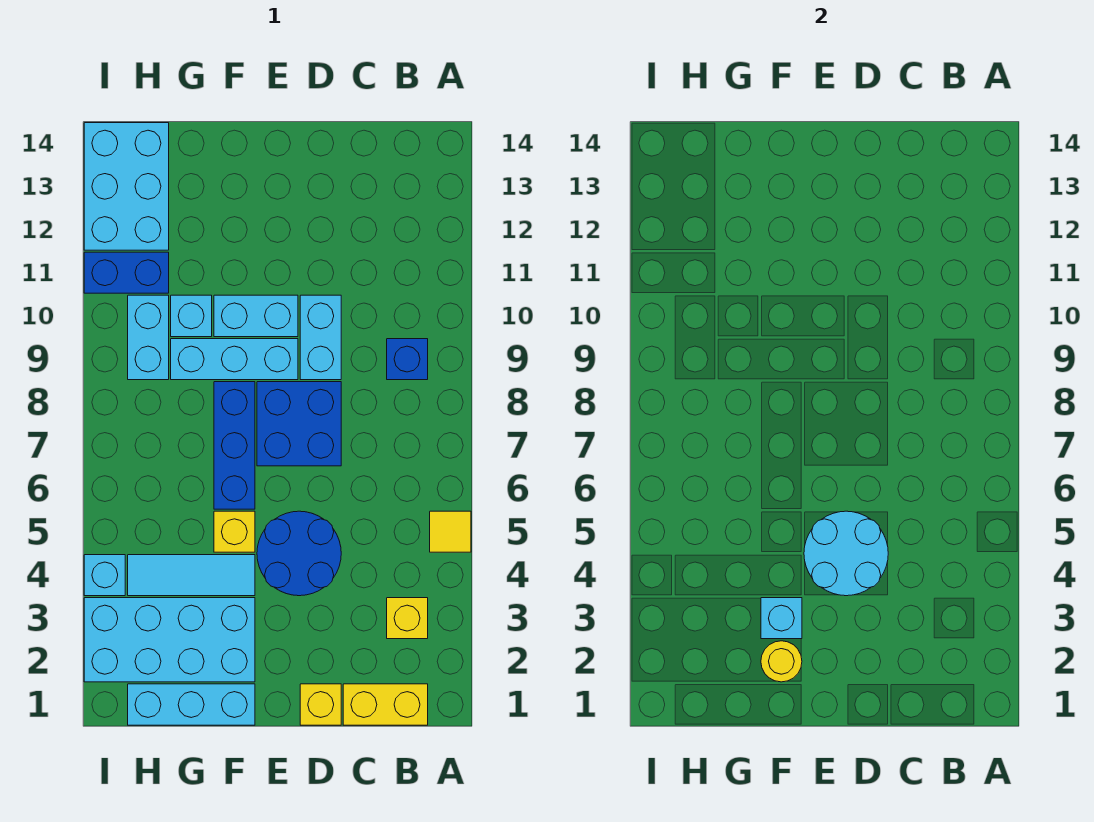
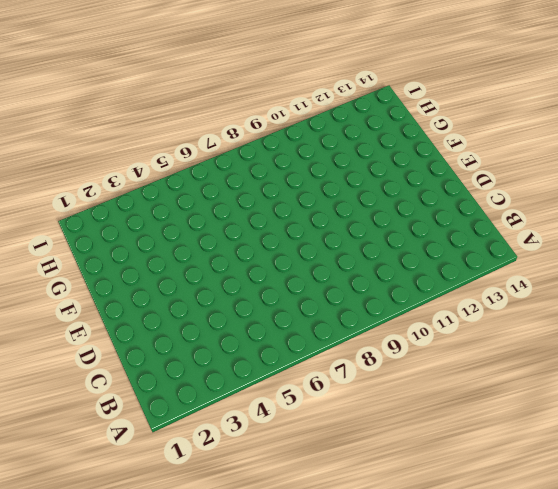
none -> yellow 1x1 tile [430,511,471,552]
none -> yellow 1x2 brick [343,684,428,725]
none -> yellow 1x1 brick [387,598,428,639]

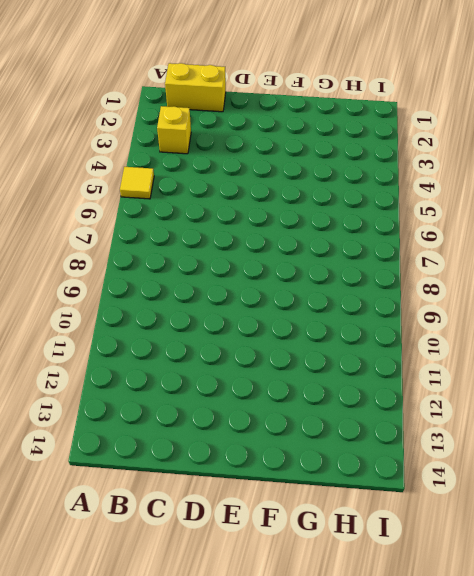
none -> blue 1x1 brick [387,339,428,380]
none -> yellow 1x1 brick [300,684,341,725]
none -> blue 2x2 round brick [257,511,341,596]

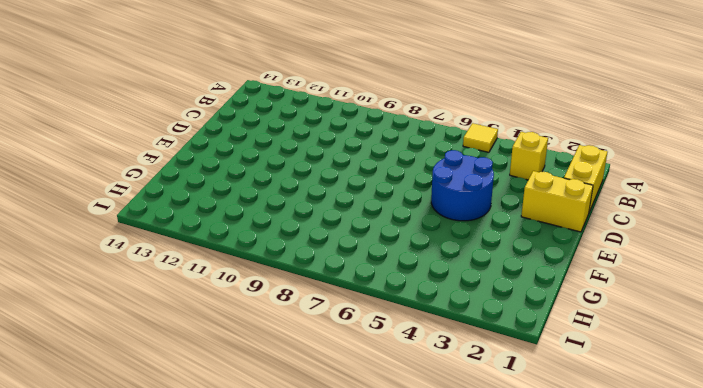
yellow 1x2 brick [521,171,593,232] -> yellow 1x1 brick [300,684,341,725]
none -> blue 1x1 brick [387,339,428,380]
none -> blue 2x2 brick [257,382,341,466]
none -> cyan 1x2 brick [300,295,341,380]

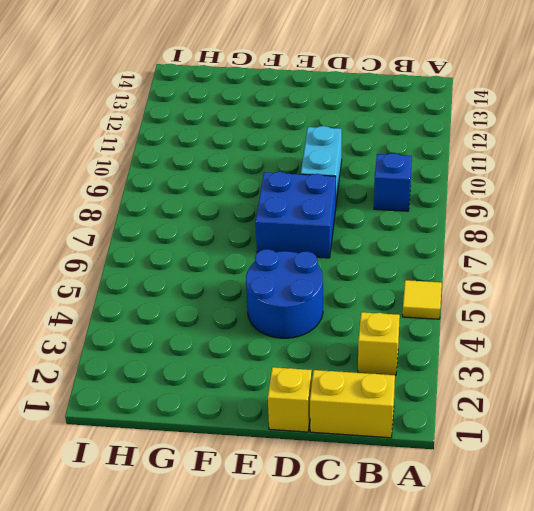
none -> cyan 1x3 brick [171,339,298,380]
none -> cyan 1x2 brick [214,295,298,337]
none -> cyan 1x3 brick [128,684,255,725]

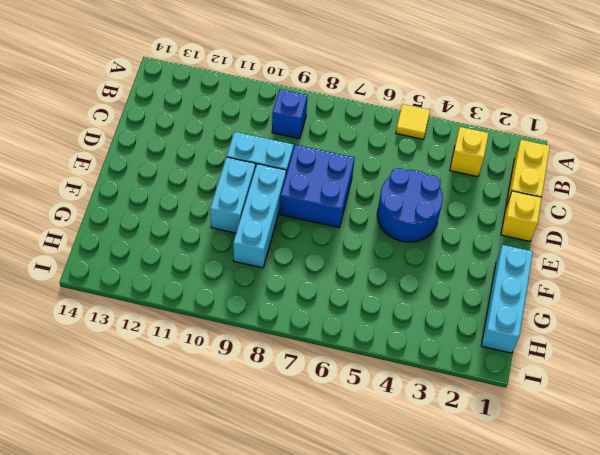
none -> cyan 2x4 brick [84,598,255,682]
none -> cyan 1x3 tile [128,555,255,596]
none -> yellow 1x1 brick [214,511,255,552]

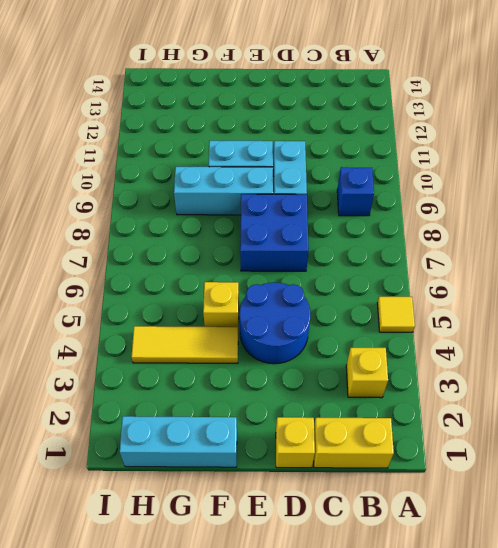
yellow 1x3 tile [132,326,238,363] -> cyan 1x3 tile [128,555,255,596]
none -> cyan 2x4 brick [84,598,255,682]
none -> blue 1x3 brick [214,382,255,509]
none -> cyan 1x1 brick [171,295,212,337]

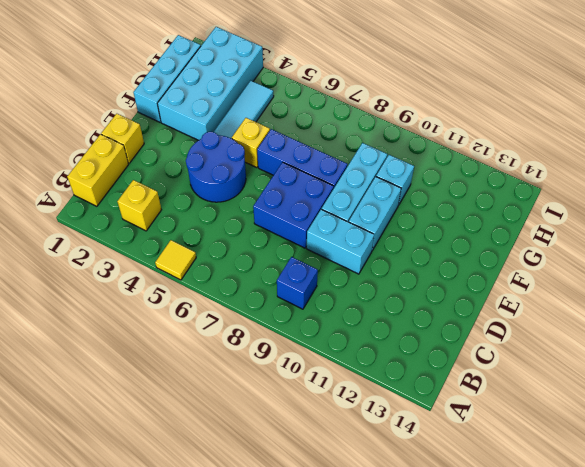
none -> cyan 1x2 brick [128,295,169,380]
none -> blue 1x2 brick [84,252,169,293]
none -> cyan 2x3 brick [84,123,169,250]

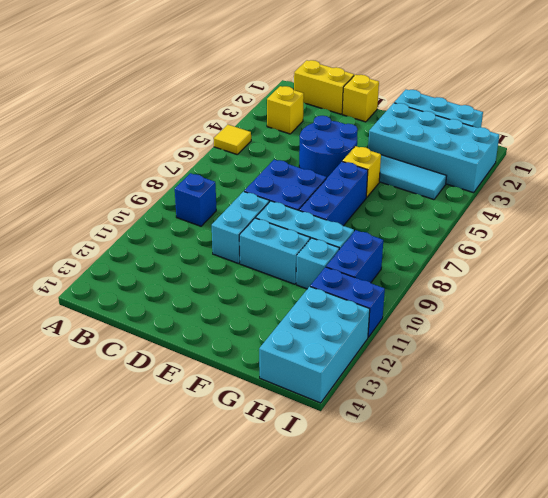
blue 1x2 brick [326,230,383,283] -> cyan 1x2 brick [128,295,169,380]
none -> cyan 1x1 brick [84,555,125,596]
none -> cyan 2x2 round brick [804,511,888,596]
none -> yellow 1x1 round brick [761,641,802,682]

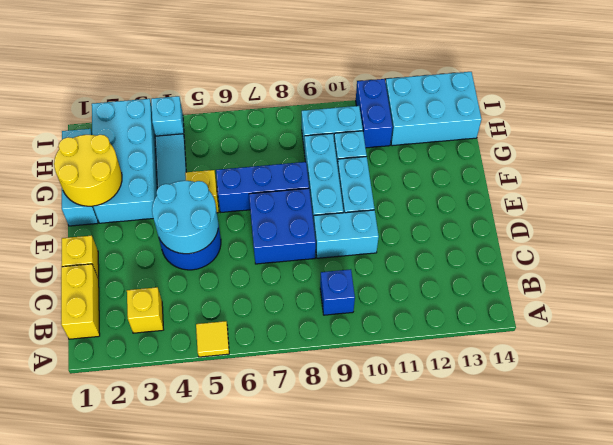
yellow 2x2 round brick [54,135,122,206] -> yellow 1x1 round brick [761,641,802,682]
none -> cyan 1x1 brick [761,598,802,639]

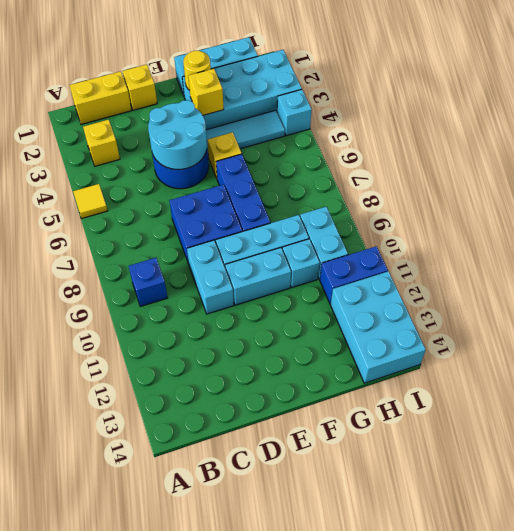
yellow 1x1 brick [188,68,224,115] -> cyan 1x1 brick [761,598,802,639]

